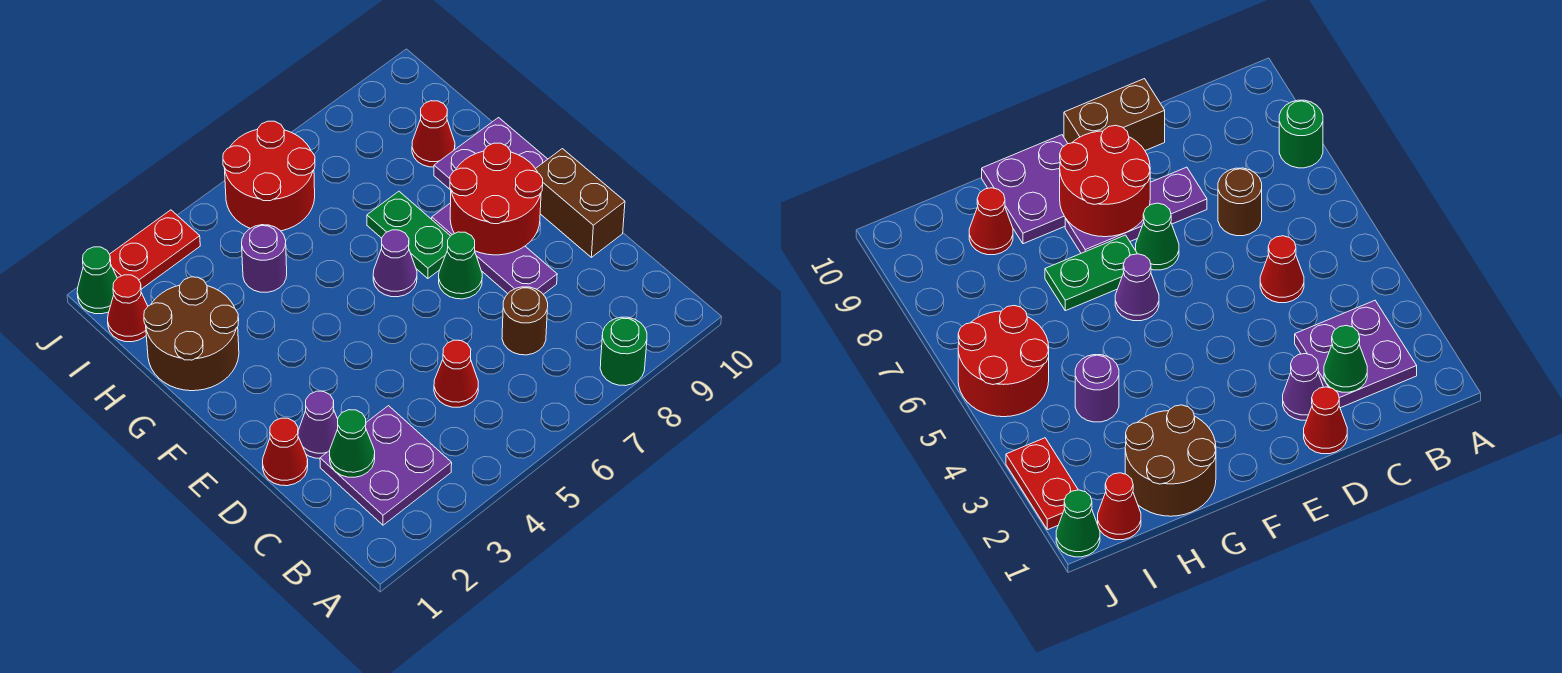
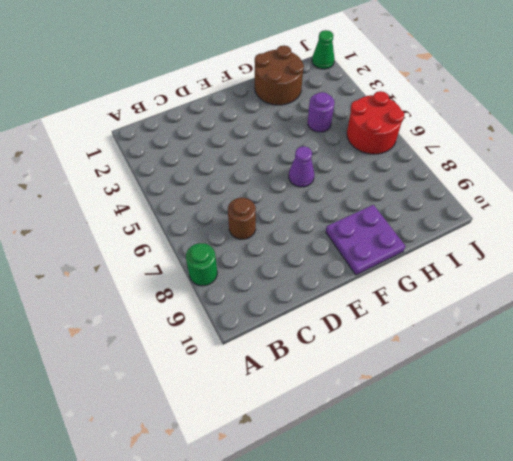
none -> purple 2x2 plate [320,406,452,525]
none -> red 1x1 cone [434,340,478,407]
none -> red 1x1 cone [263,418,308,486]

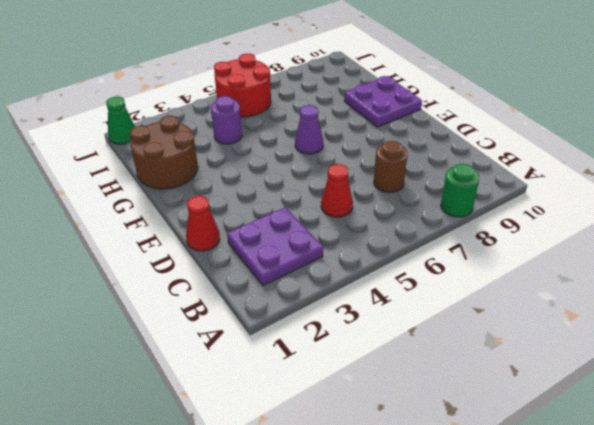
none -> purple 1x1 cone [298,391,338,458]
none -> purple 1x3 plate [432,203,557,294]
none -> brown 1x2 brick [536,149,625,257]

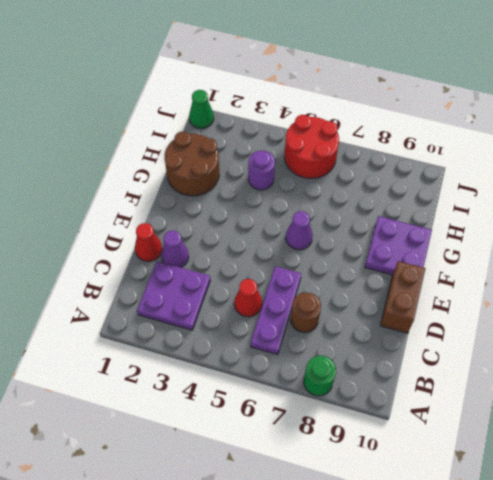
purple 1x3 plate [251,266,301,355] -> purple 1x3 plate moved to [432,203,557,294]
none -> green 1x1 cone [439,232,482,299]
none -> green 1x2 plate [367,191,450,278]
none -> red 1x1 cone [412,101,455,167]

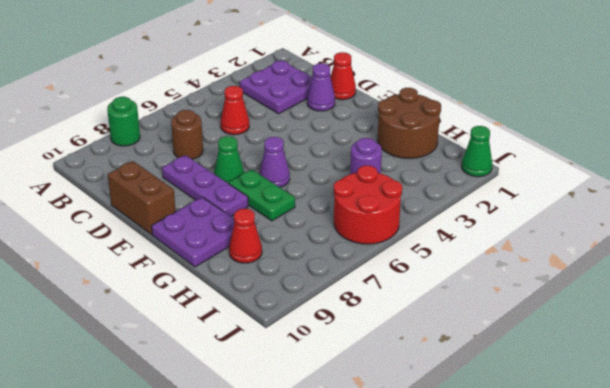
none -> red 1x1 cone [108,275,148,342]
none -> red 1x2 plate [110,210,200,289]
none -> green 1x1 cone [329,410,375,477]

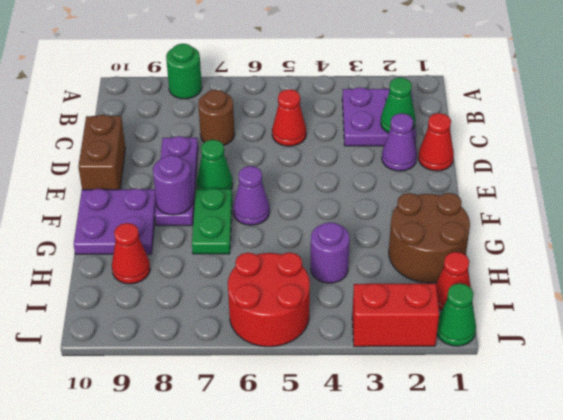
purple 1x1 round brick [153,155,193,215] -> red 2x2 round brick [450,143,543,255]
red 1x2 brick [352,284,439,347] -> red 1x2 plate [110,210,200,289]

